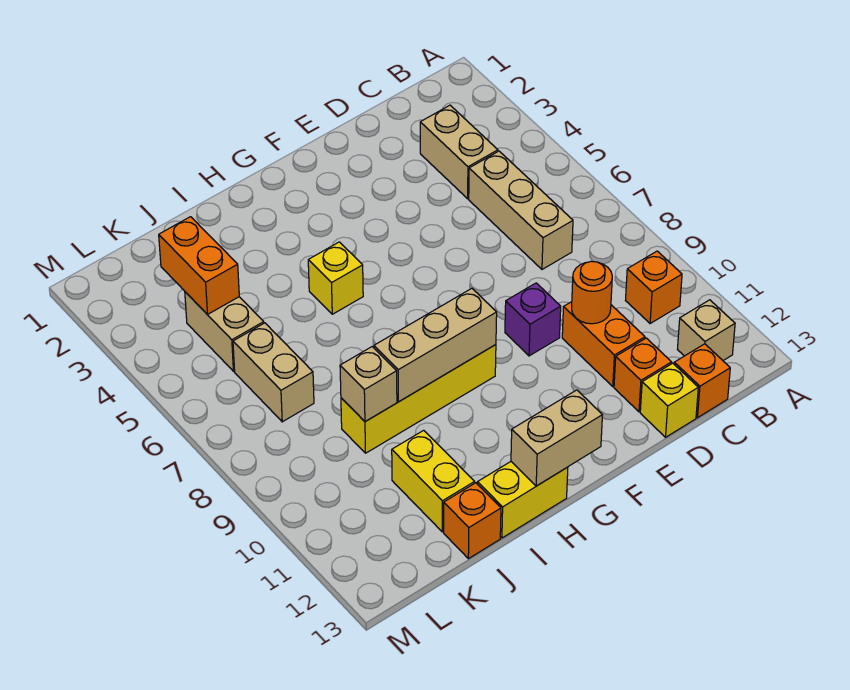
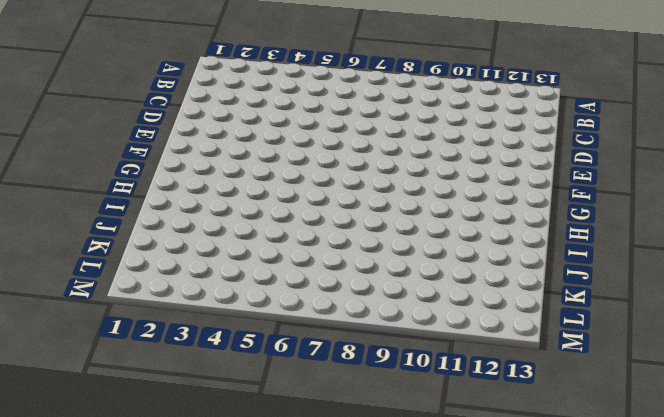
none -> orange 1x1 brick [626,251,682,324]
none -> tan 1x1 brick [677,300,735,360]
none -> tan 1x2 brick [420,105,498,199]

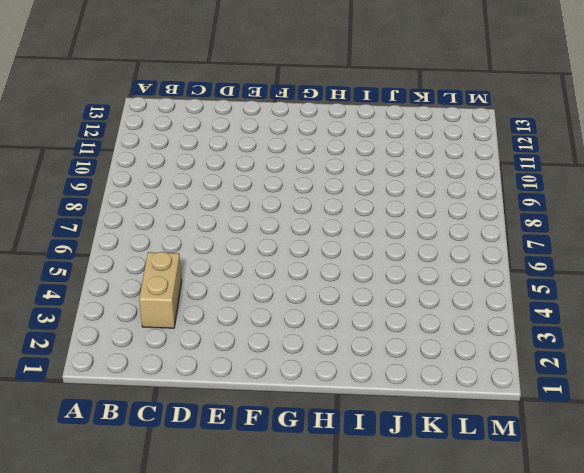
none -> orange 1x1 brick [626,251,682,324]
none -> tan 1x1 brick [677,300,735,360]
none -> tan 1x3 brick [469,151,573,269]

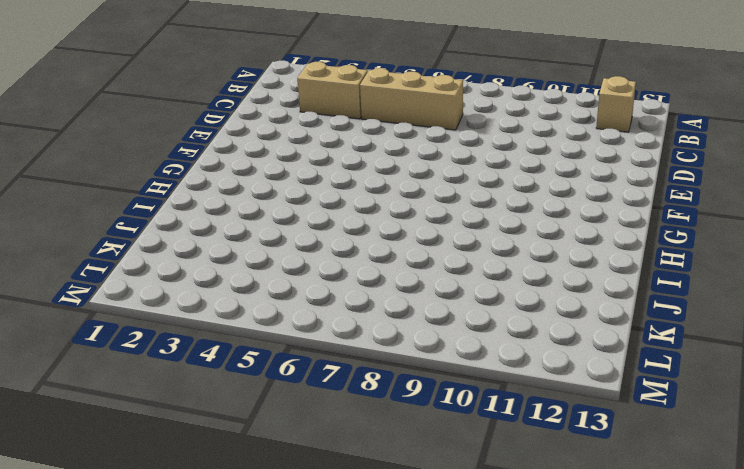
none -> orange 1x1 brick [626,251,682,324]
none -> orange 1x1 brick [674,344,730,418]
none -> orange 1x2 brick [562,302,645,386]

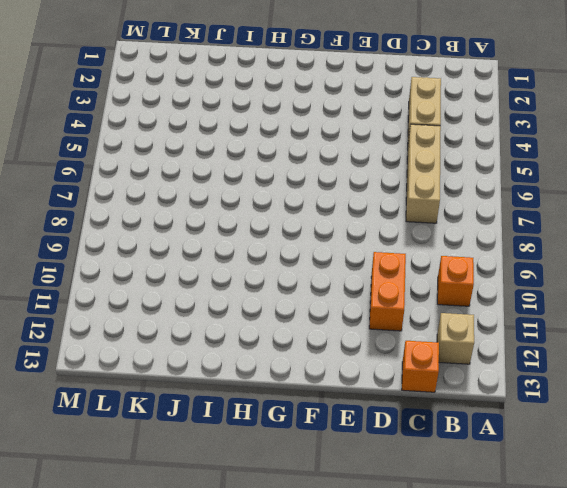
none -> orange 1x1 brick [614,338,672,412]
none -> yellow 1x1 brick [640,363,698,437]
none -> purple 1x1 brick [505,283,561,356]

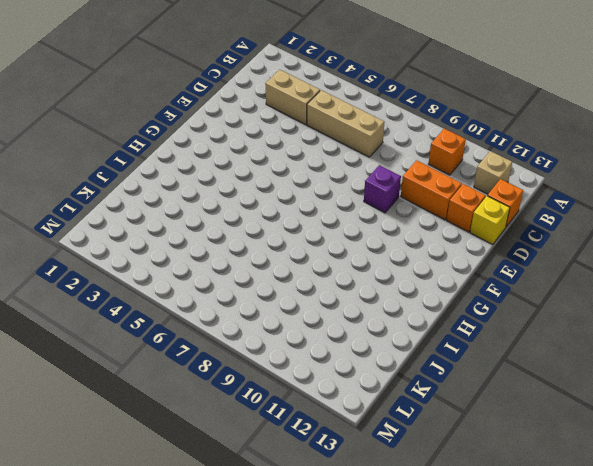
none -> yellow 1x4 brick [341,345,496,453]
none -> yellow 1x1 brick [308,242,363,314]
none -> yellow 1x2 brick [477,462,568,538]

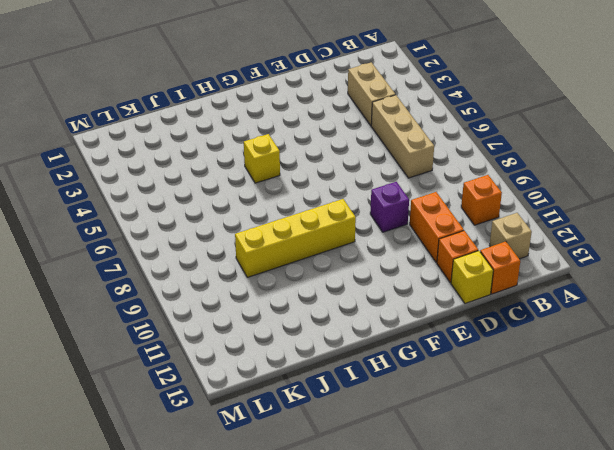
none -> yellow 1x2 brick [477,462,568,538]
none -> yellow 1x2 brick [392,430,475,532]
none -> orange 1x1 brick [444,483,501,559]

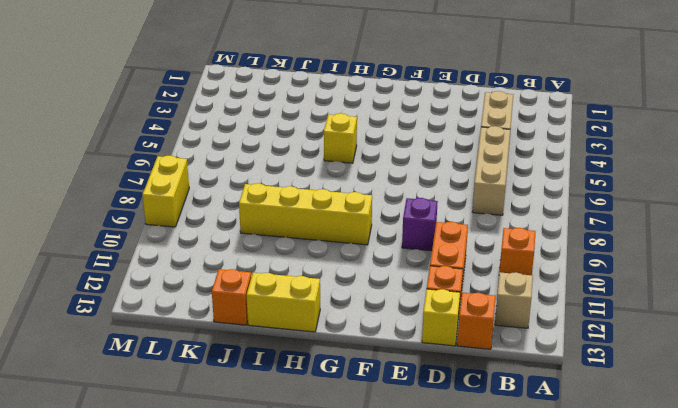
yellow 1x2 brick [142,156,189,227] -> yellow 1x2 brick moved to [392,430,475,532]
none -> tan 1x2 brick [185,292,264,371]
none -> tan 1x2 brick [233,323,314,422]
none -> orange 1x1 round brick [572,261,612,324]

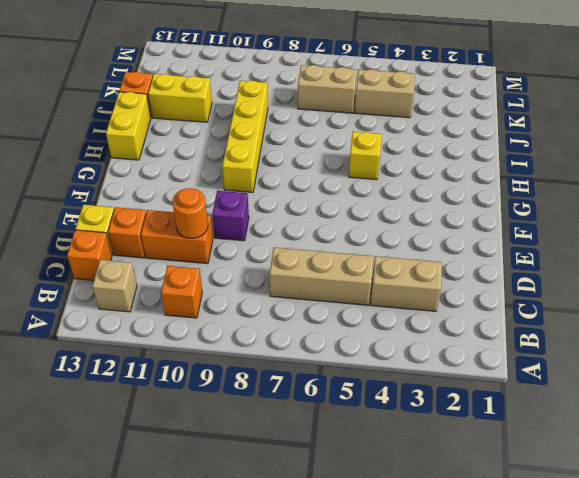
none -> tan 1x3 brick [374,288,497,402]
none -> tan 1x2 brick [511,390,602,486]
none -> tan 1x1 brick [340,347,397,422]

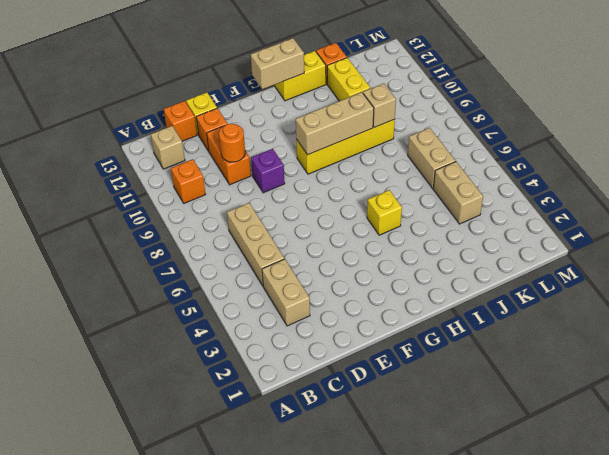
none -> orange 1x2 brick [159,217,239,314]

